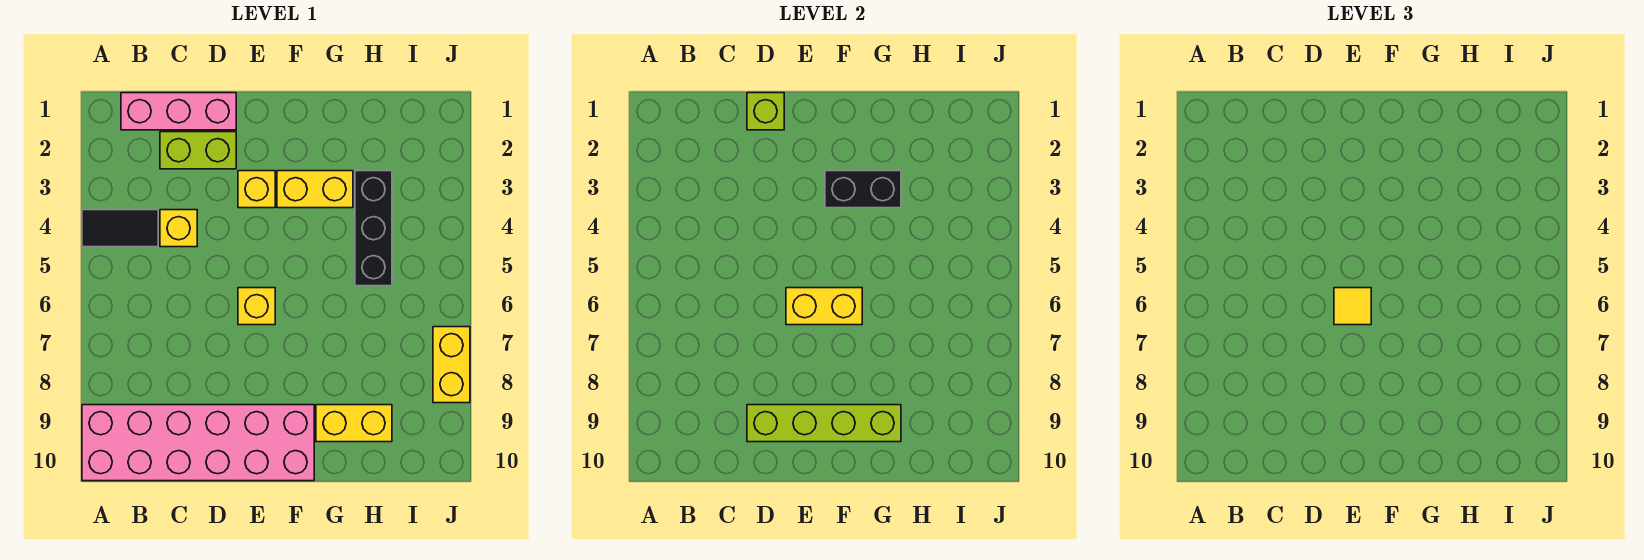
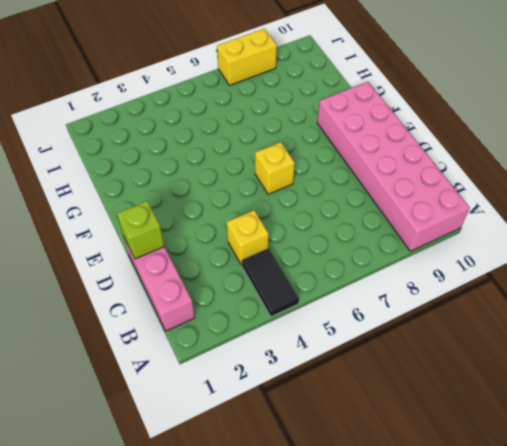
none -> lime 1x2 brick [160,132,236,169]
none -> yellow 1x1 brick [238,171,275,208]
none -> yellow 1x2 brick [277,171,353,208]

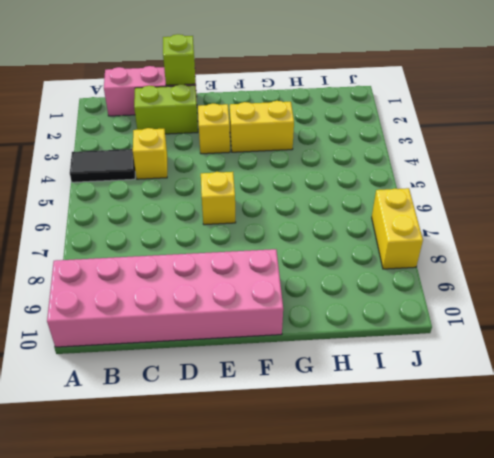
none -> yellow 1x2 brick [316,405,392,442]
none -> black 1x3 brick [355,171,392,286]
none -> lime 1x4 brick [747,405,901,442]

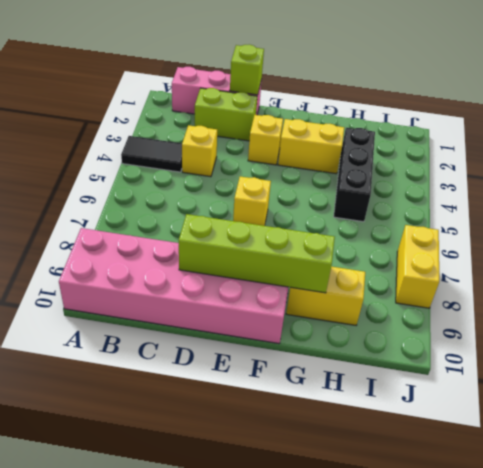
none -> yellow 1x2 brick [786,288,862,325]
none -> black 1x2 brick [825,171,901,208]
none -> yellow 1x1 tile [1334,288,1371,325]

